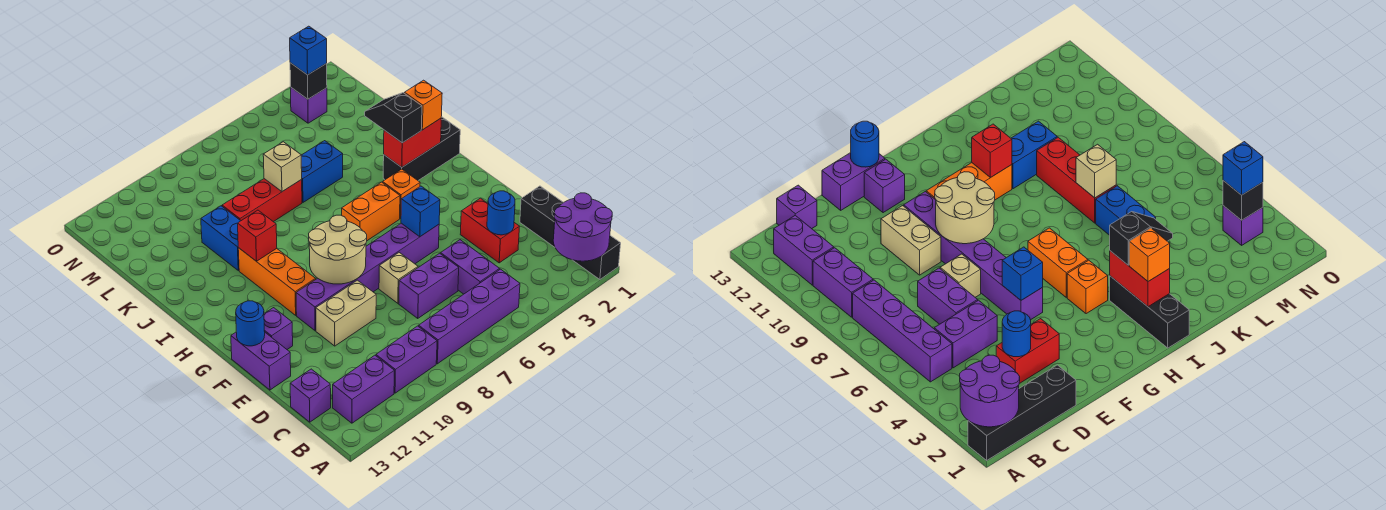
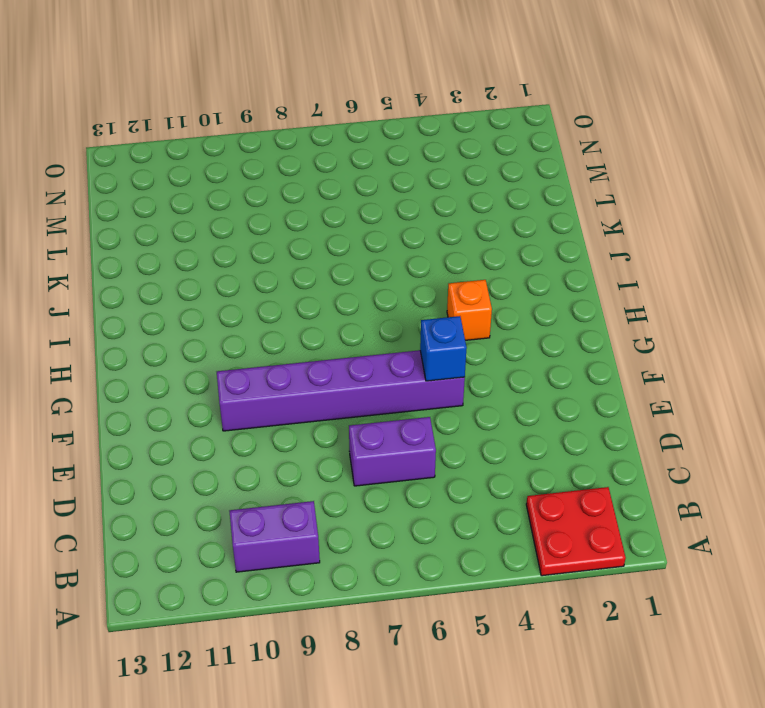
red 2x2 plate [526,487,626,576] -> none
none -> black 1x4 brick [520,186,621,279]
none -> purple 1x4 brick [419,269,520,364]
none -> purple 1x2 brick [333,355,394,423]
none -> purple 1x2 brick [441,240,500,294]

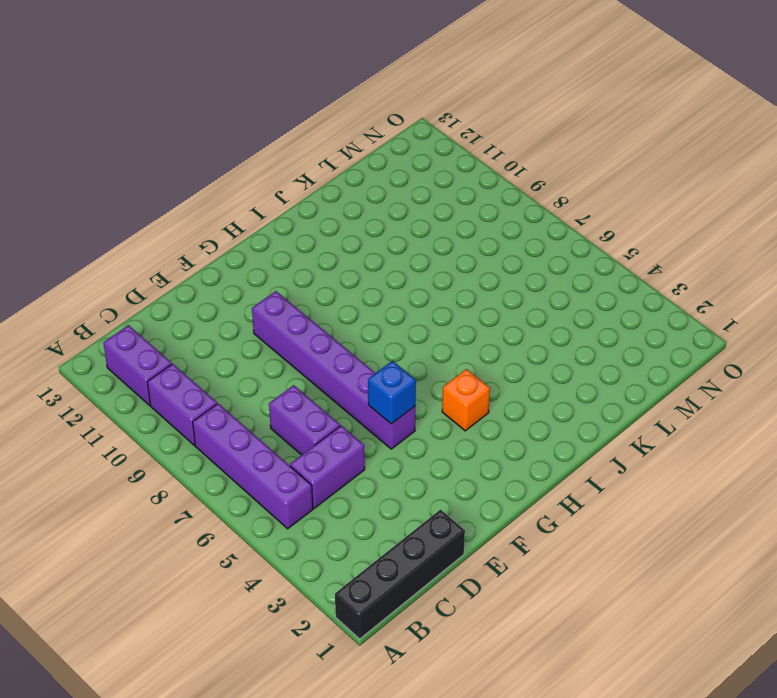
none -> purple 1x1 brick [290,369,331,422]
none -> red 1x2 brick [460,198,520,263]
none -> tan 1x1 brick [379,253,418,303]
none -> tan 1x2 brick [316,280,376,346]

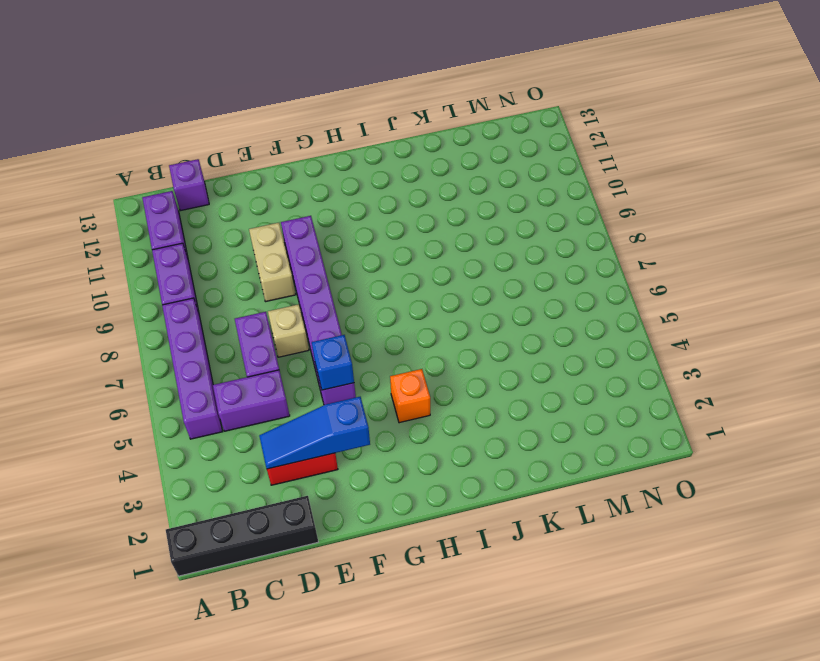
blue 1x3 slope [259,397,370,469] -> blue 1x1 round brick [487,191,515,235]
none -> purple 1x2 brick [231,332,291,390]
none -> purple 1x1 brick [264,308,293,349]
none -> orange 1x3 brick [238,248,316,315]
none -> orange 1x2 brick [342,182,400,241]

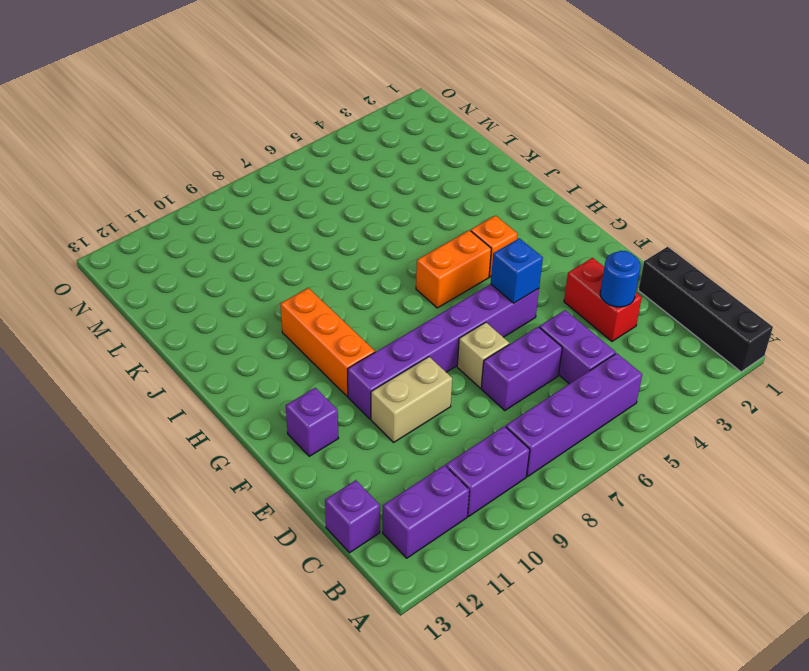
none -> purple 1x2 brick [231,332,291,390]
none -> black 1x3 brick [383,117,460,180]
none -> blue 1x2 brick [201,206,240,271]
none -> blue 1x2 brick [301,141,343,202]

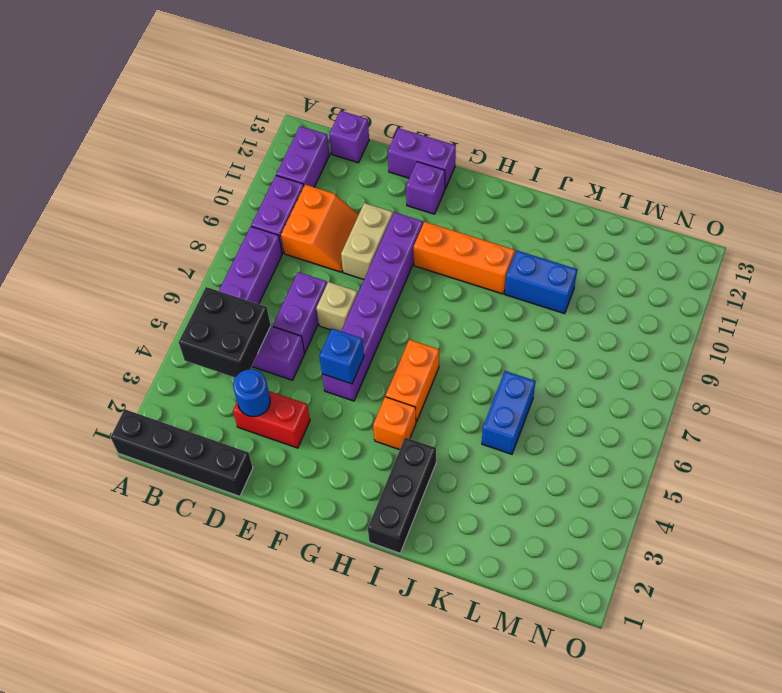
black 2x2 brick [179,287,271,378] -> none
orange 2x2 slope [281,185,359,272] -> none
none -> red 1x3 brick [222,179,302,222]
none -> purple 1x1 brick [290,87,327,123]
none -> purple 2x2 round brick [553,193,612,261]
none -> tan 2x2 round brick [309,215,367,284]

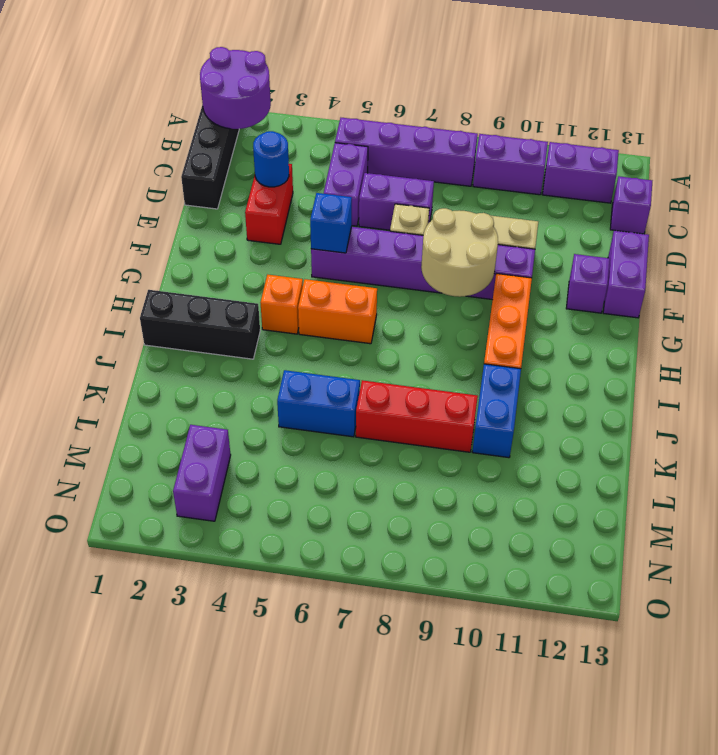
purple 1x2 brick [173,425,231,521] -> purple 1x1 brick [290,87,327,123]
none -> blue 1x1 round brick [236,301,265,346]
none -> red 1x2 brick [384,119,441,167]
none -> red 1x1 brick [238,210,277,261]
none -> tan 1x1 brick [263,142,302,192]

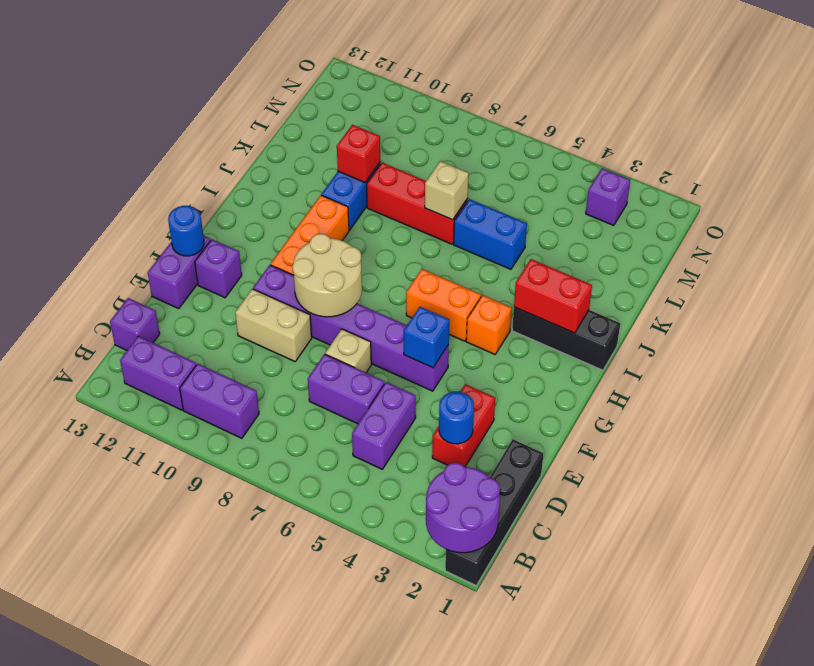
red 1x1 brick [337,125,380,183] -> red 1x1 brick moved to [238,210,277,261]
none -> purple 1x4 brick [419,269,520,364]
none -> black 1x1 brick [290,63,327,99]
none -> orange 1x1 brick [404,80,442,130]
none -> black 1x2 slope [365,93,422,143]

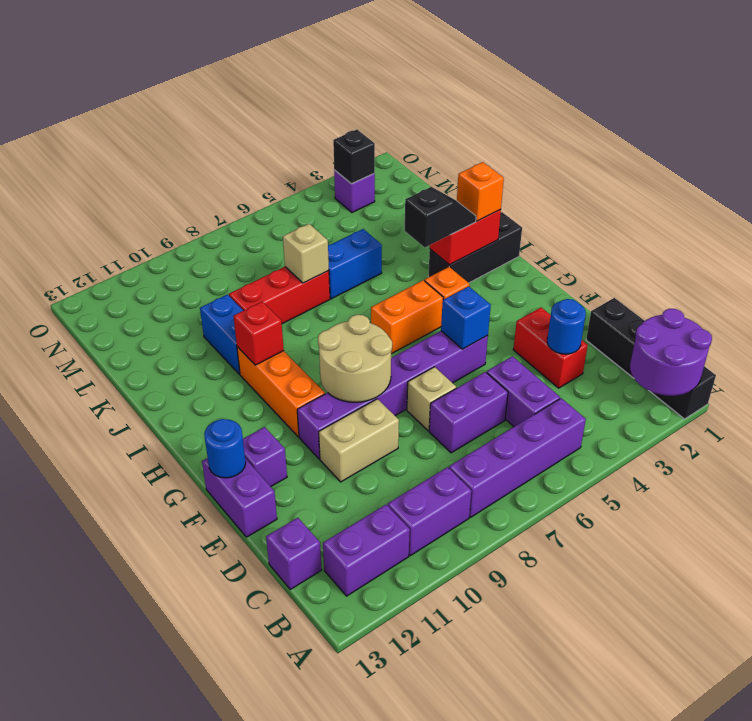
black 1x2 slope [405,187,476,247] -> black 1x2 slope turned to [365,93,422,143]
none -> blue 1x1 brick [290,26,327,75]

